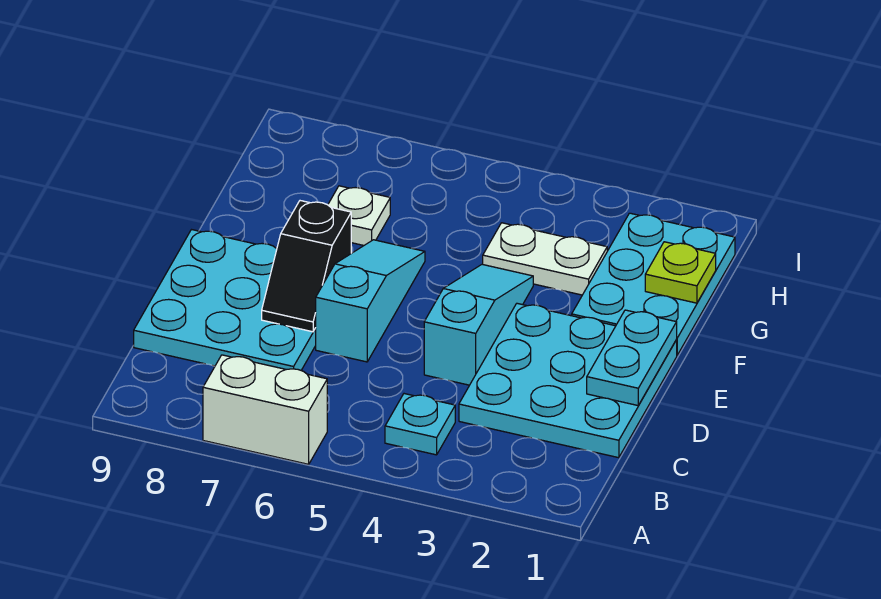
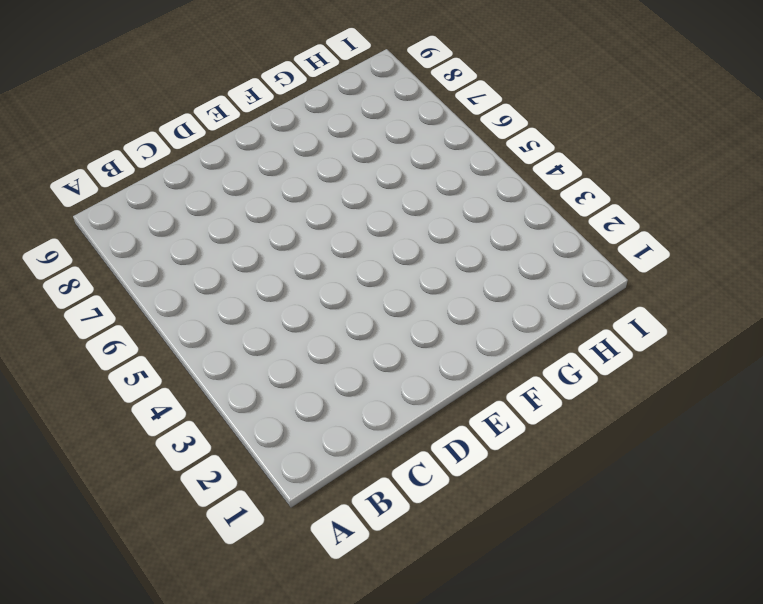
none -> white 1x2 brick [203,355,327,464]
none -> cyan 1x1 plate [385,394,455,455]
none -> cyan 3x3 plate [459,303,677,458]

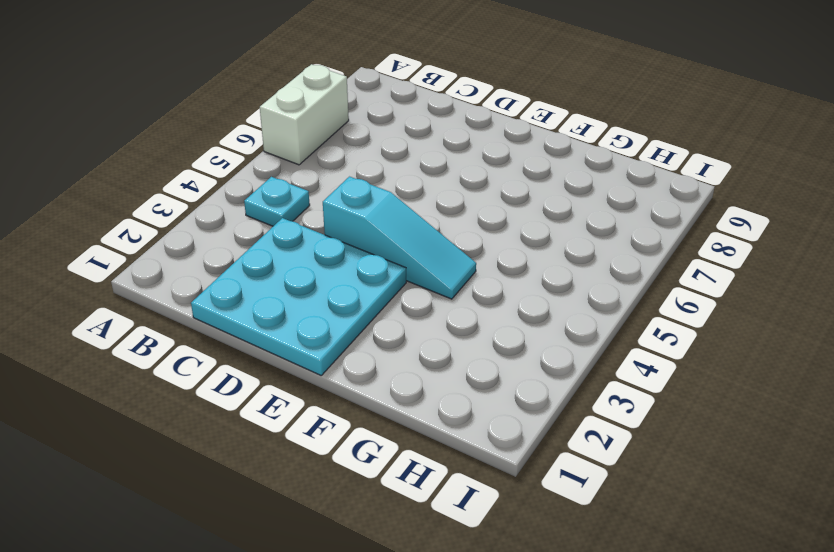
none -> cyan 3x3 plate [134,230,316,370]
none -> cyan 1x3 slope [315,240,425,362]
none -> cyan 2x3 plate [572,213,735,355]

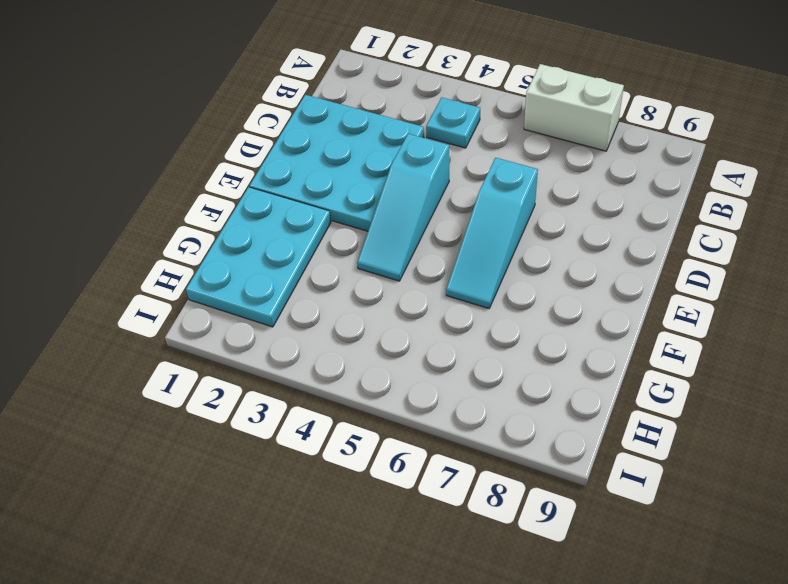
none -> cyan 3x3 plate [134,230,316,370]
none -> white 1x2 plate [483,223,607,295]
none -> white 1x1 plate [328,186,390,245]

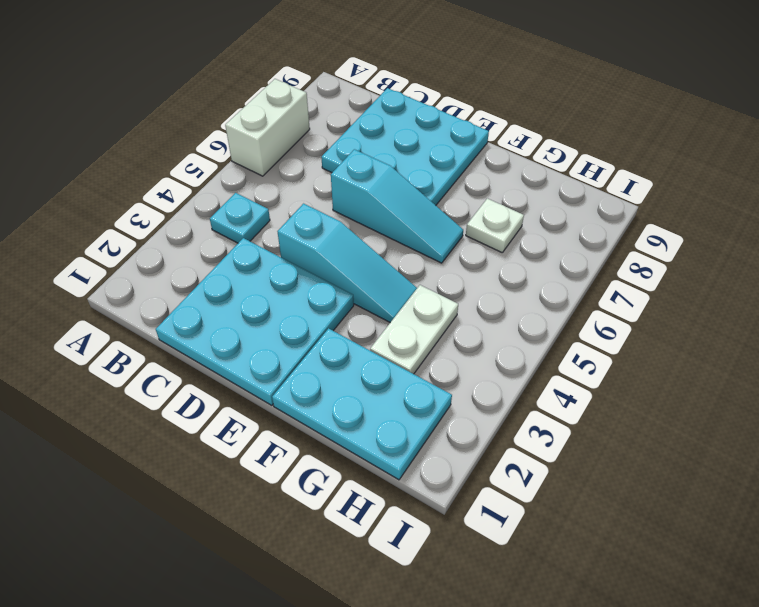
none -> cyan 1x2 plate [587,310,677,405]
none -> black 1x2 slope [262,201,351,332]
none -> lime 1x1 plate [645,242,716,303]

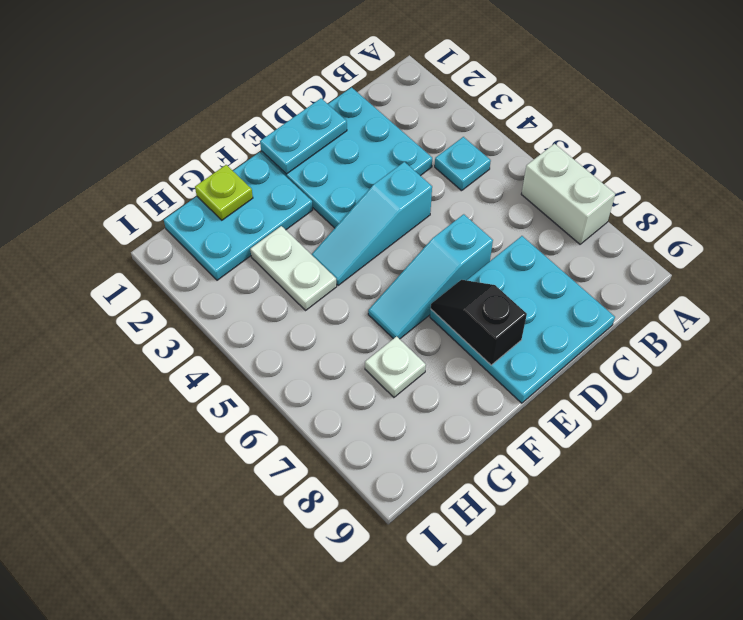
black 1x2 slope [431,280,527,365] -> black 1x2 slope turned to [262,201,351,332]

